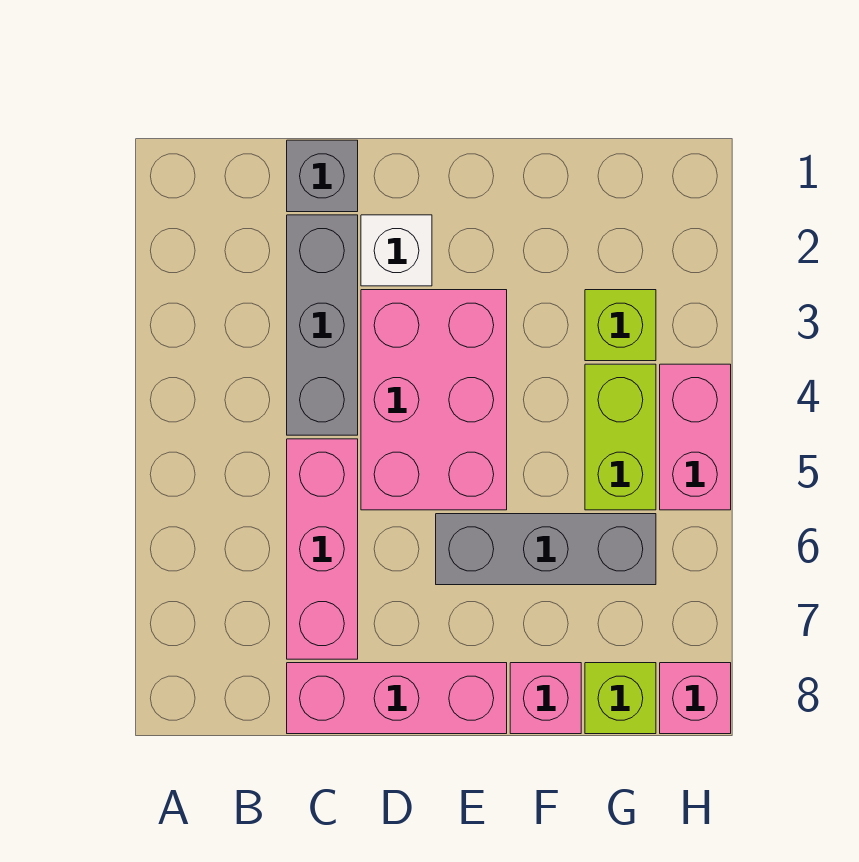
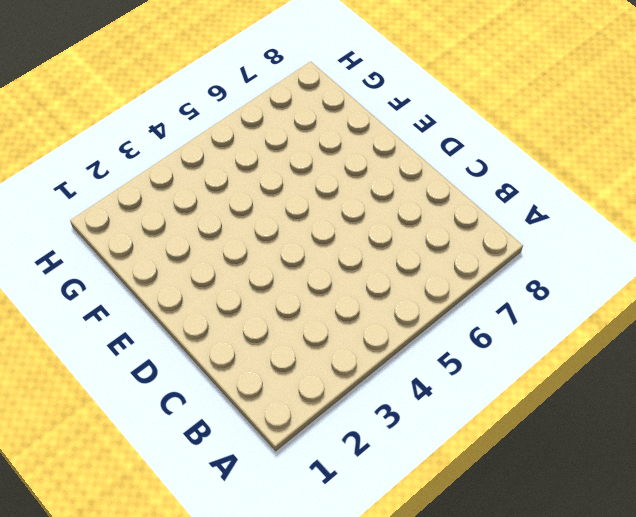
none -> grey 1x1 brick [287,140,358,212]
none -> grey 1x3 brick [287,215,358,435]
none -> pink 1x3 brick [287,439,358,659]

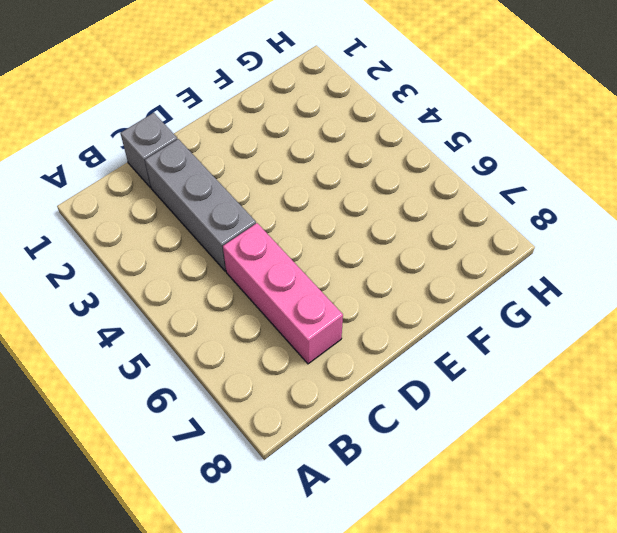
none -> pink 1x3 brick [287,663,507,734]
none -> white 1x1 brick [361,215,432,286]
none -> pink 2x3 brick [361,290,507,510]

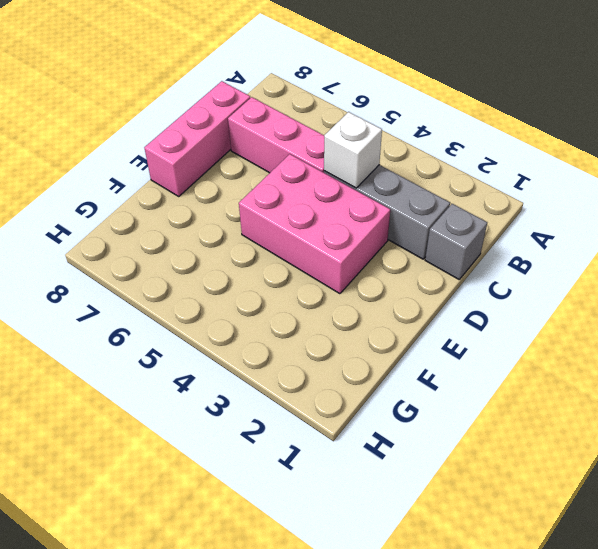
white 1x1 brick [324,112,382,188] -> white 1x1 brick moved to [361,215,432,286]
none -> grey 1x3 brick [436,514,656,585]
none -> pink 1x1 brick [510,663,581,734]
none -> lime 1x1 brick [585,290,656,361]

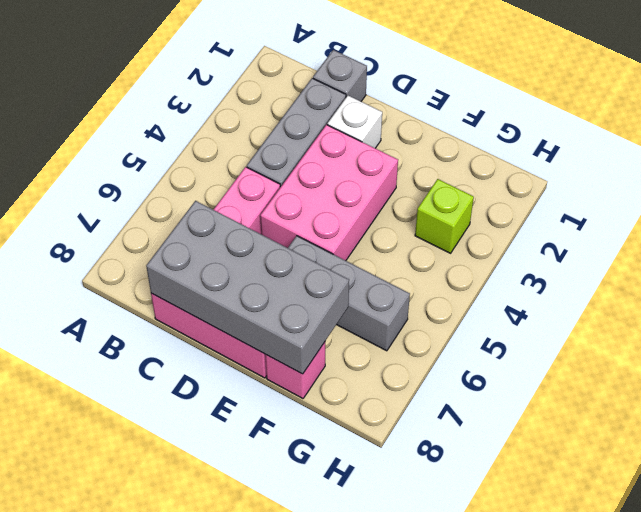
grey 2x4 brick [146,201,349,374] -> none
none -> lime 1x2 brick [585,364,656,510]
none -> lime 1x1 brick [585,663,656,734]
none -> pink 1x2 brick [660,364,731,510]

